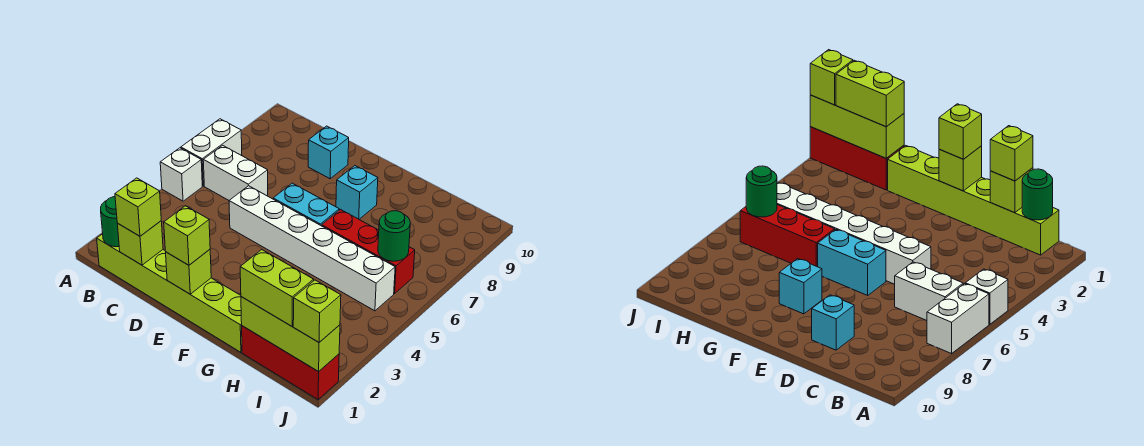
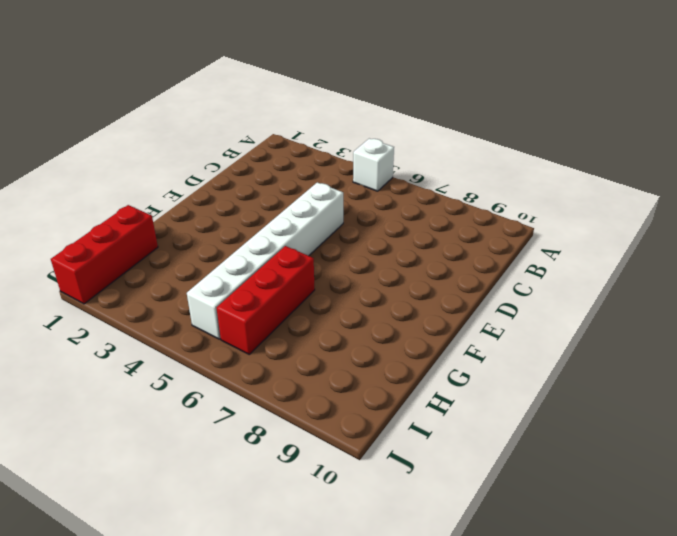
none -> white 1x2 brick [181,119,242,186]
none -> lime 1x6 brick [97,234,242,352]
none -> white 1x2 brick [203,145,268,200]

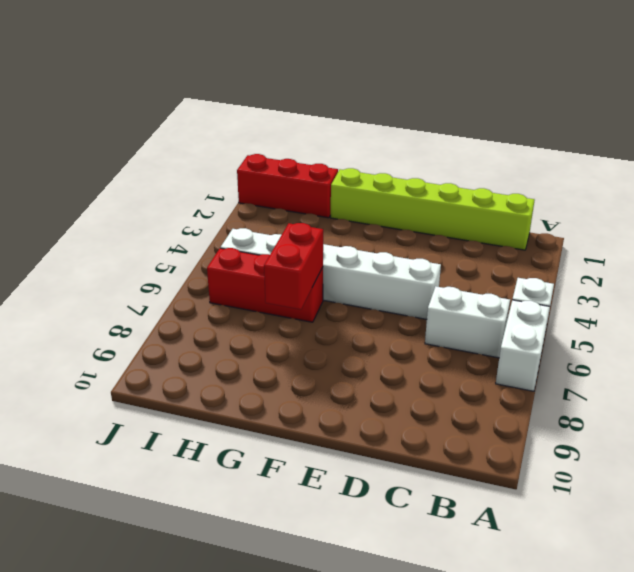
red 1x2 brick [264,223,323,309] -> none
none -> cyan 1x1 brick [308,126,349,179]
none -> cyan 1x2 brick [273,183,339,226]
none -> cyan 1x1 brick [336,166,378,219]

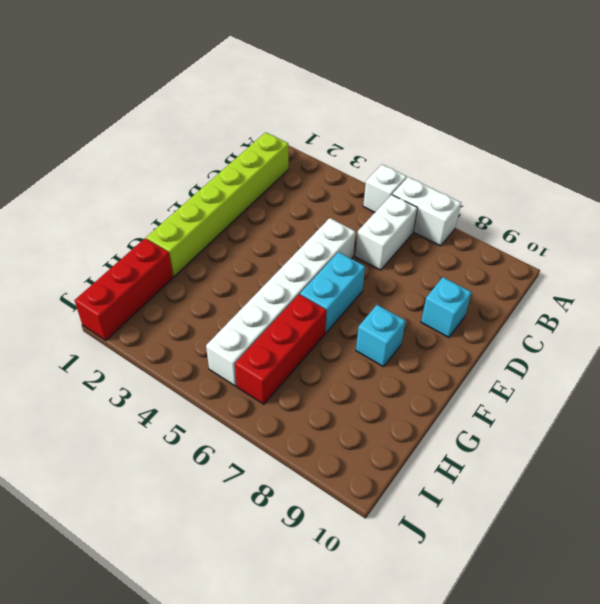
none -> green 1x1 round brick [101,197,119,247]
none -> lime 1x1 brick [117,221,163,265]
none -> lime 1x1 brick [166,249,211,294]

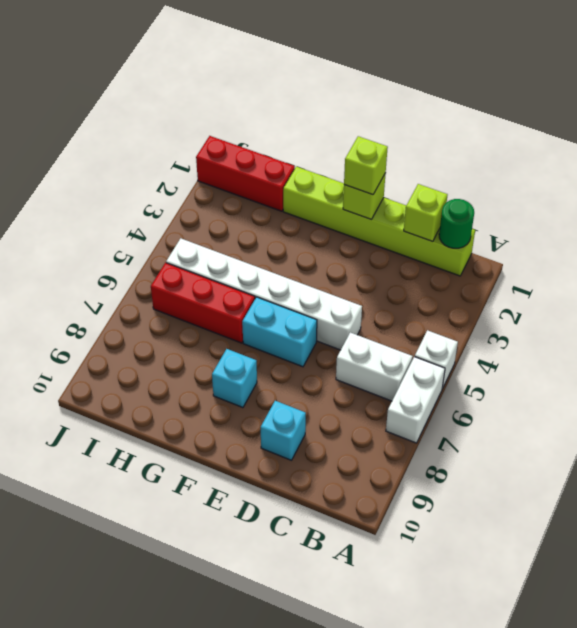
none -> lime 1x3 brick [241,297,340,372]
none -> green 1x1 round brick [378,211,410,261]
none -> lime 1x1 brick [115,178,161,236]

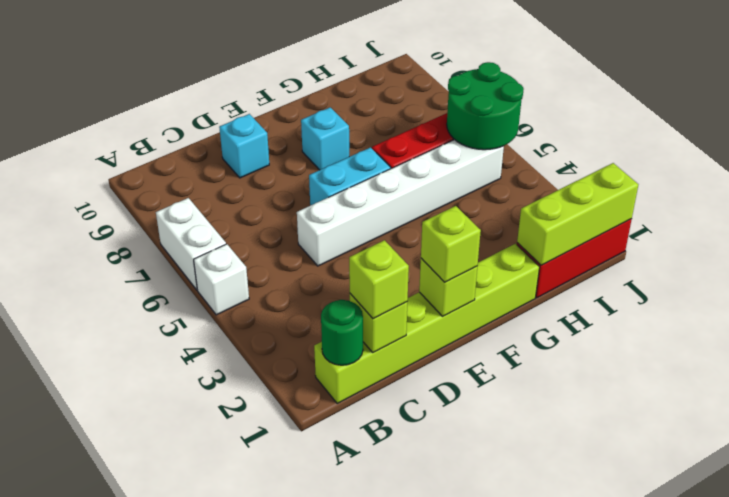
green 2x2 round brick [447,62,524,150] -> green 1x1 round brick [378,211,410,261]
none -> white 1x2 brick [203,145,268,200]
none -> lime 1x2 brick [240,250,314,326]
none -> lime 1x1 brick [293,280,341,342]

